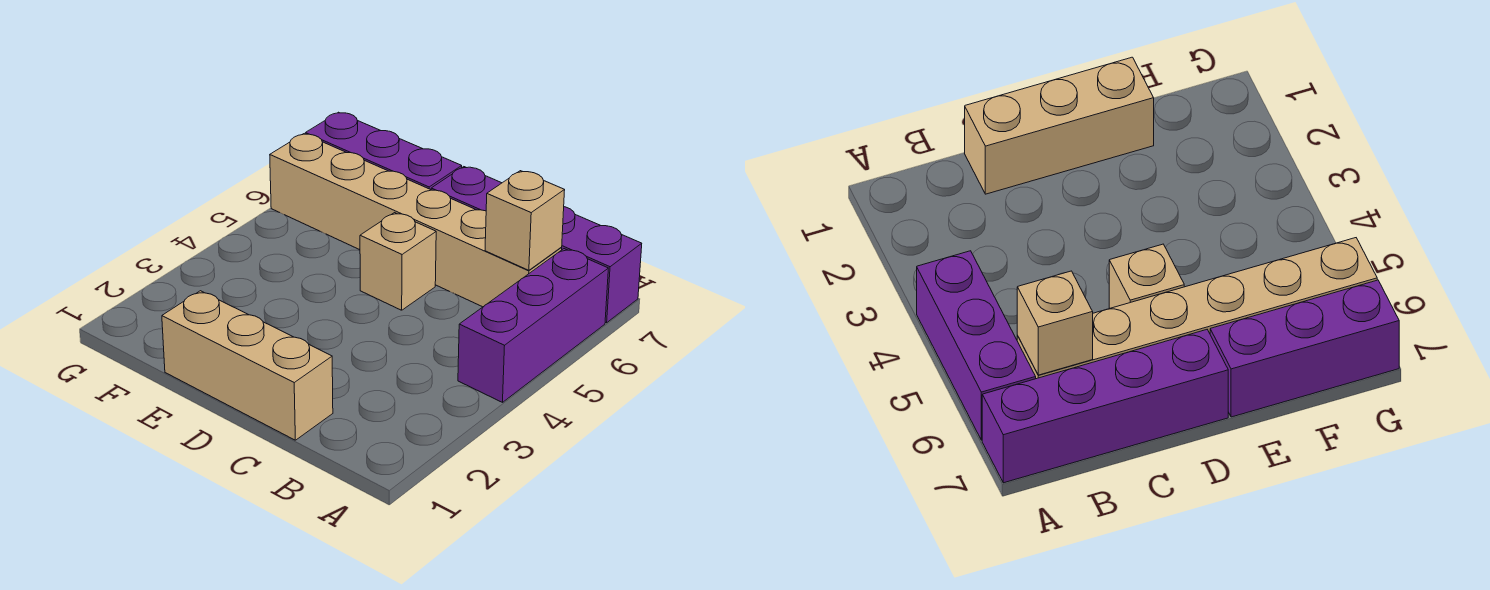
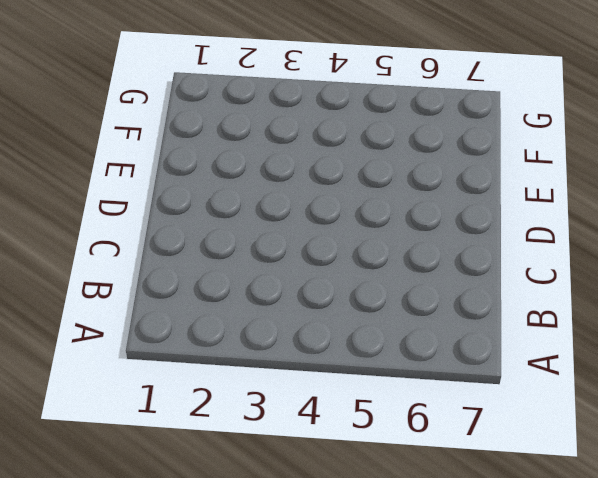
none -> purple 1x3 brick [458,249,608,402]
none -> purple 1x4 brick [431,167,642,323]

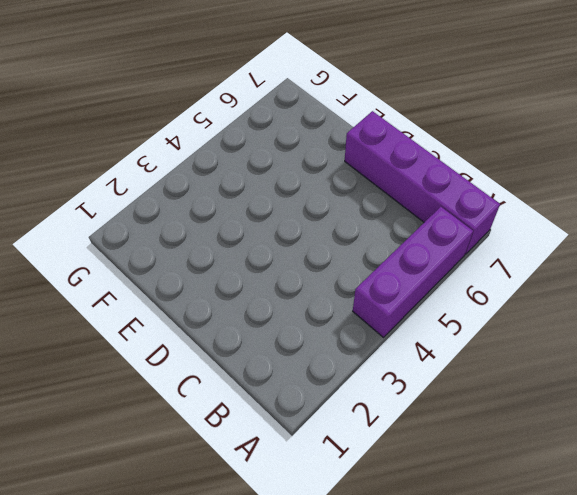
none -> tan 1x6 brick [270,134,562,307]
none -> tan 1x3 brick [162,291,333,440]

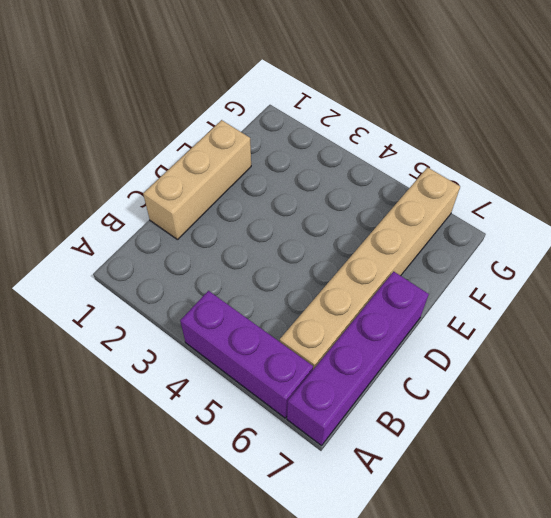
none -> tan 1x1 brick [360,213,436,310]
none -> purple 1x3 brick [305,112,462,190]

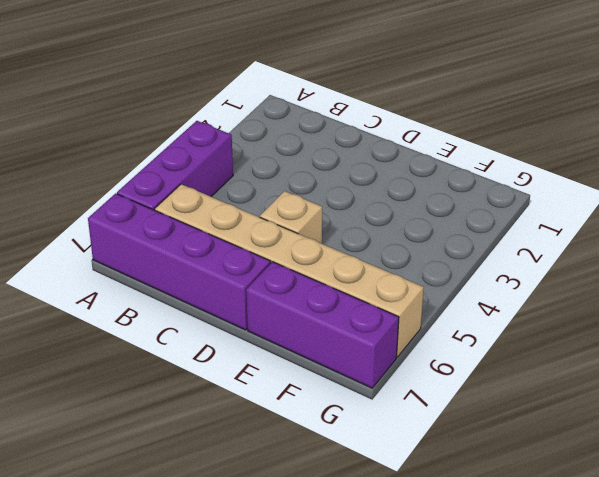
none -> tan 1x3 brick [162,291,333,440]
none -> tan 1x1 brick [485,171,565,270]

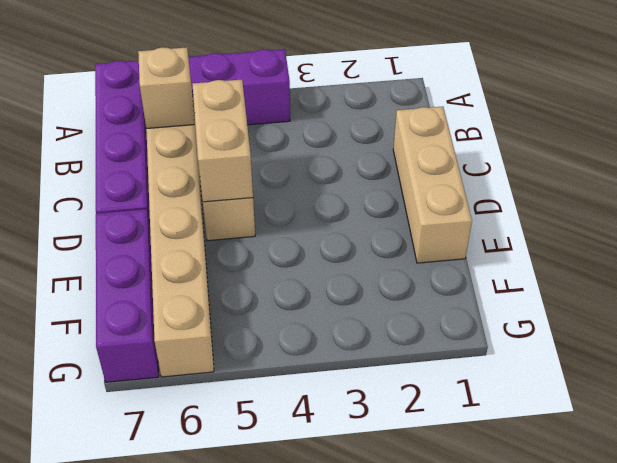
tan 1x2 brick [192,80,253,202] -> none

